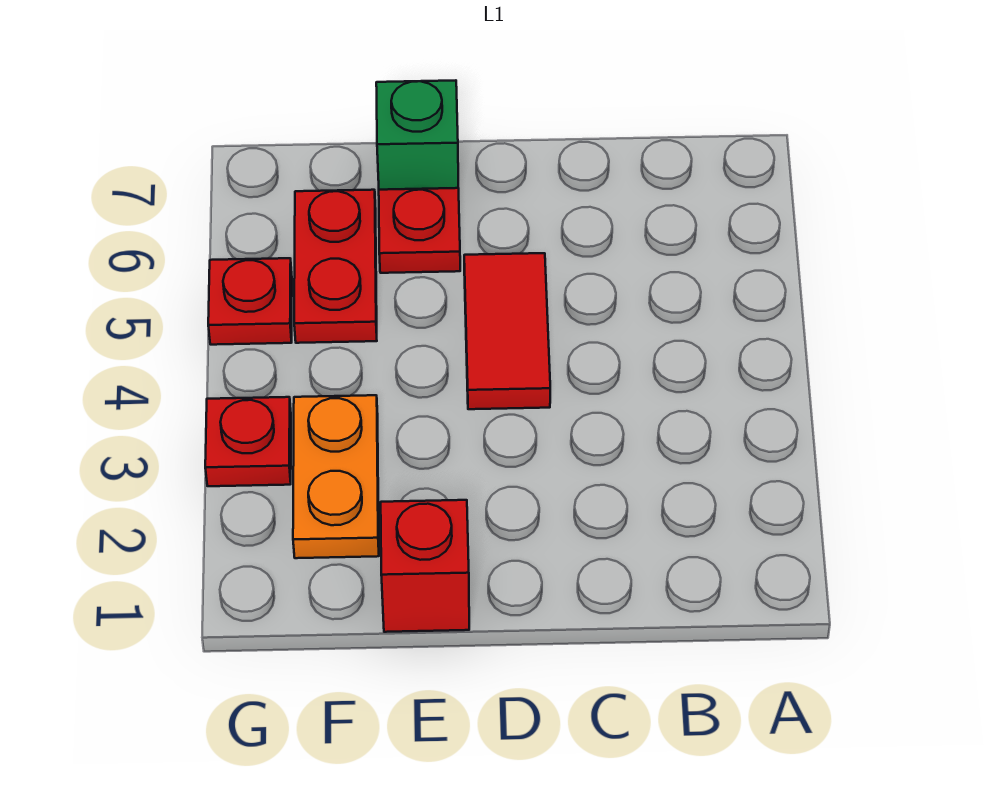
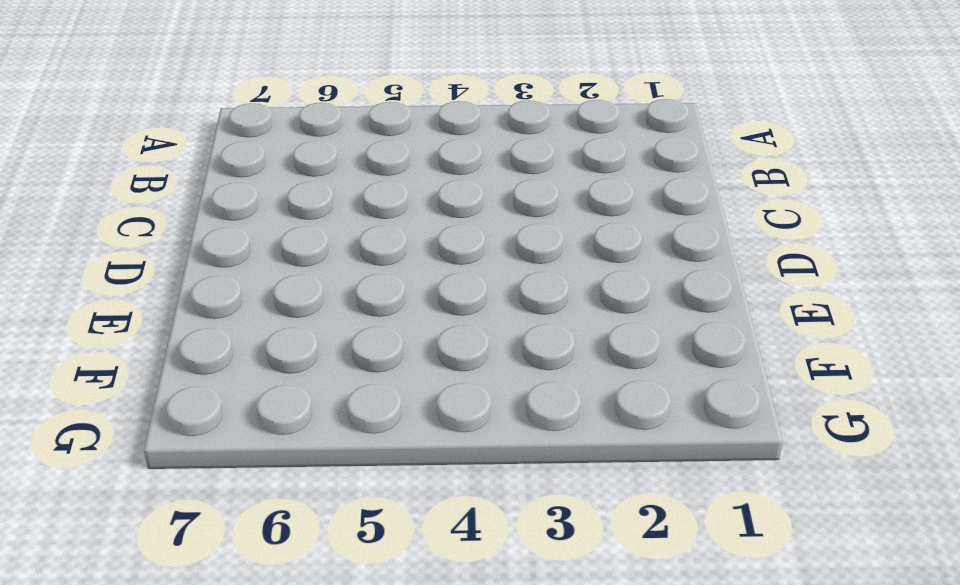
none -> red 1x2 tile [464,253,550,409]
none -> red 1x1 brick [381,500,469,632]

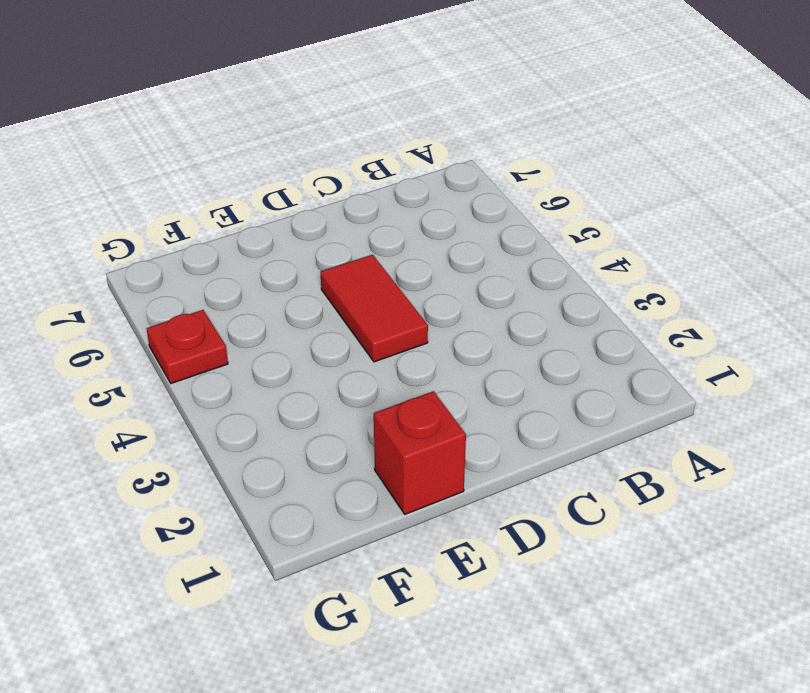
none -> red 1x1 plate [379,188,460,273]
none -> green 1x1 brick [376,80,458,190]

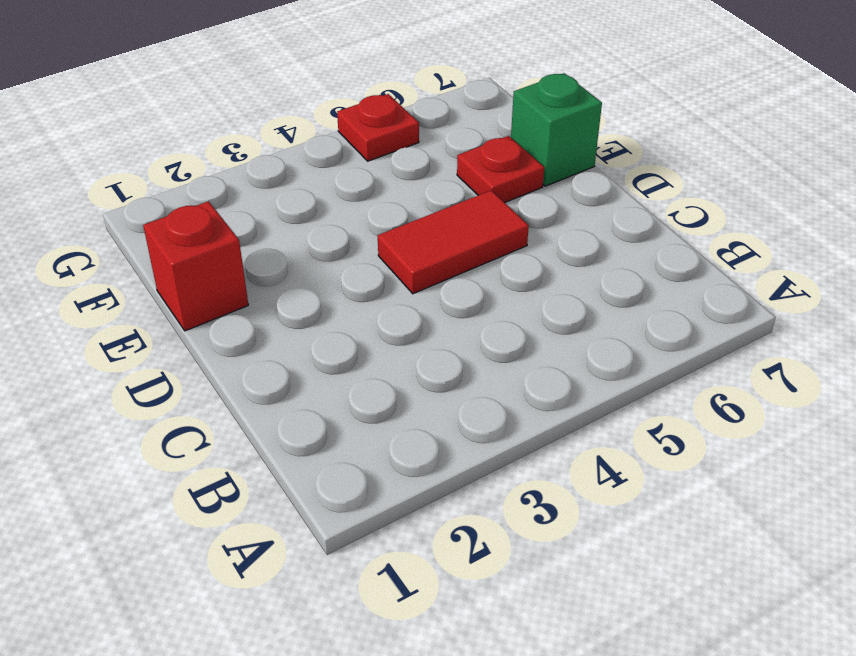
none -> orange 1x2 plate [293,395,379,558]
none -> red 1x2 plate [294,190,377,343]

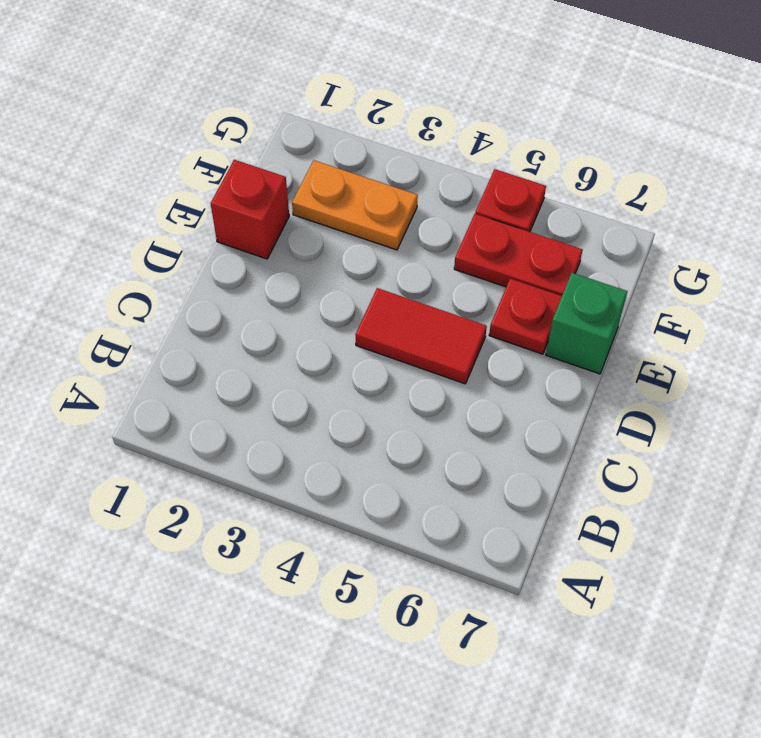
none -> red 1x1 plate [205,397,291,486]

